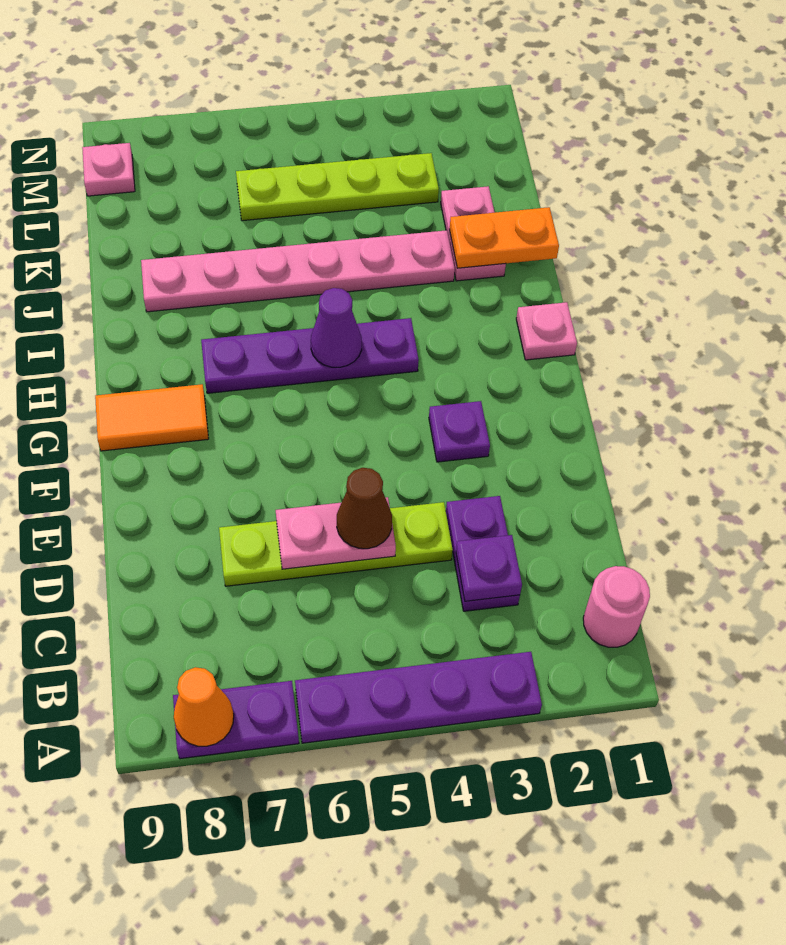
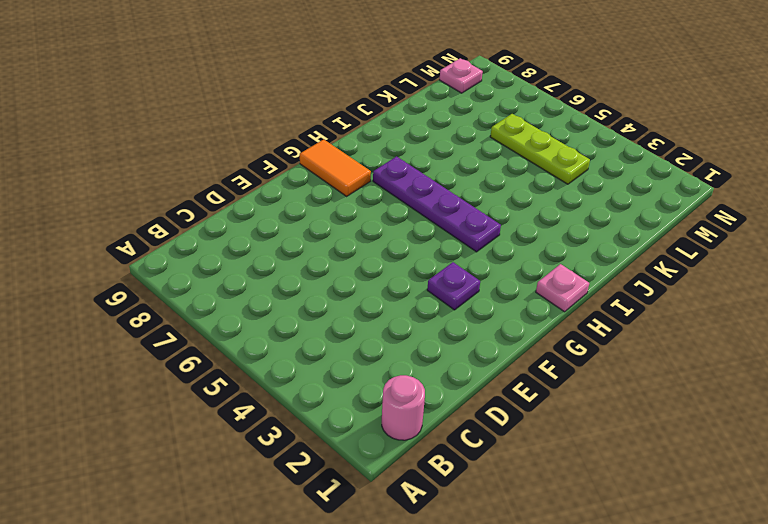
lime 1x3 plate [490,114,590,184] -> lime 1x4 plate [236,153,439,221]
none -> purple 1x4 plate [295,652,542,743]
none -> purple 1x2 plate [173,681,299,759]
none -> purple 1x2 plate [446,496,520,611]

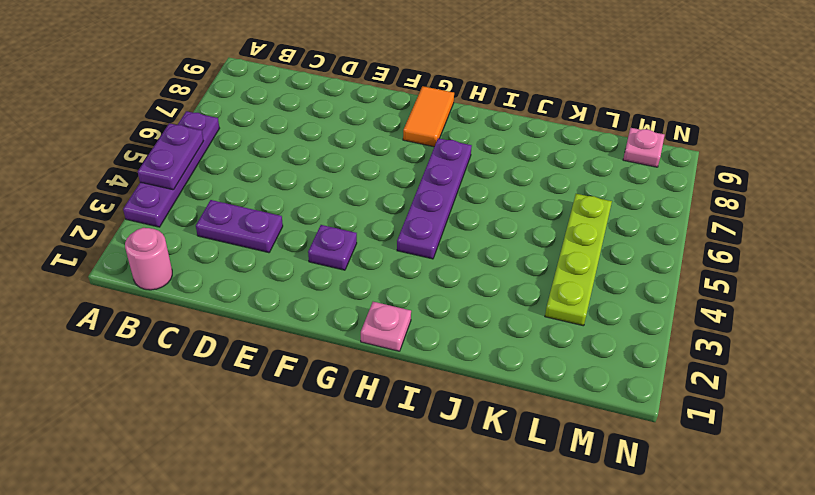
purple 1x2 plate [138,123,203,190] -> purple 1x2 plate moved to [173,681,299,759]
none -> lime 1x4 plate [219,502,453,586]
none -> pink 1x2 plate [441,186,506,281]
none -> pink 1x6 plate [141,230,455,312]

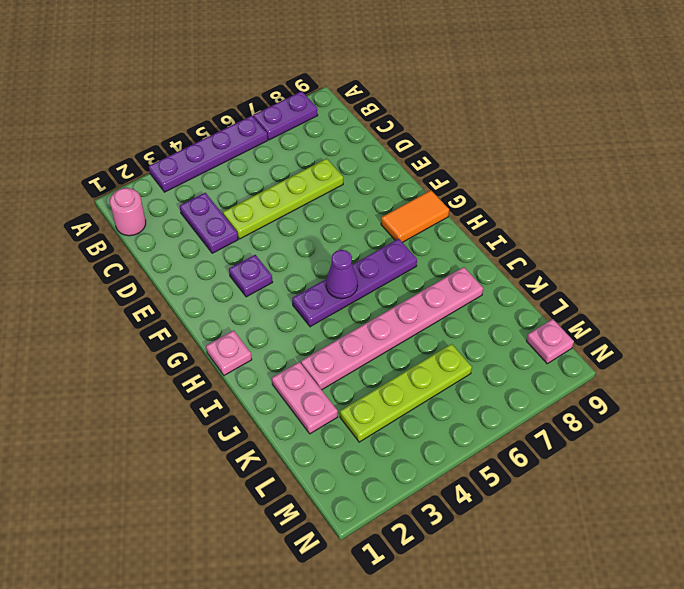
none -> orange 1x1 cone [174,667,234,746]
none -> purple 1x1 plate [456,535,522,601]
none -> pink 1x2 plate [276,497,396,569]

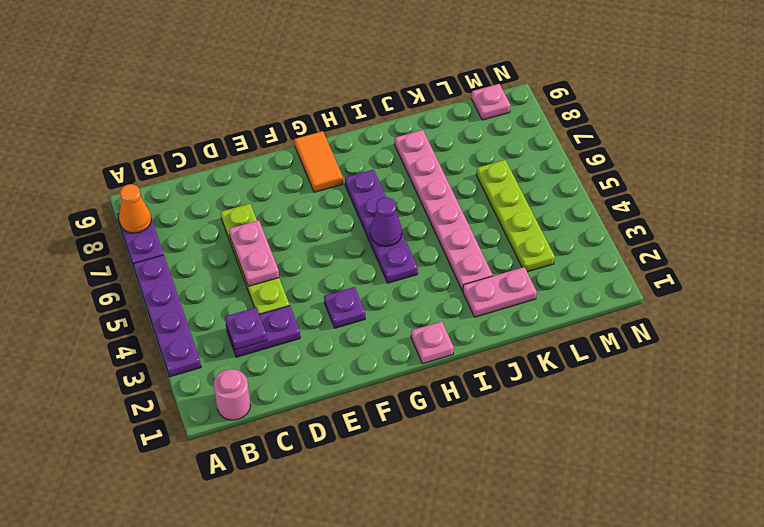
none -> orange 1x2 plate [450,207,559,268]
none -> brown 1x1 cone [337,468,392,549]

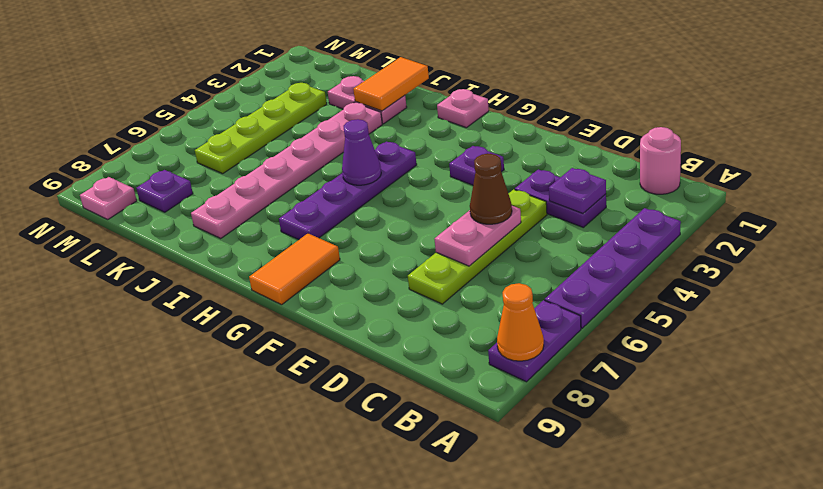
orange 1x2 tile [353,57,429,111] -> orange 1x2 plate [450,207,559,268]
purple 1x1 plate [136,170,193,212] -> none

